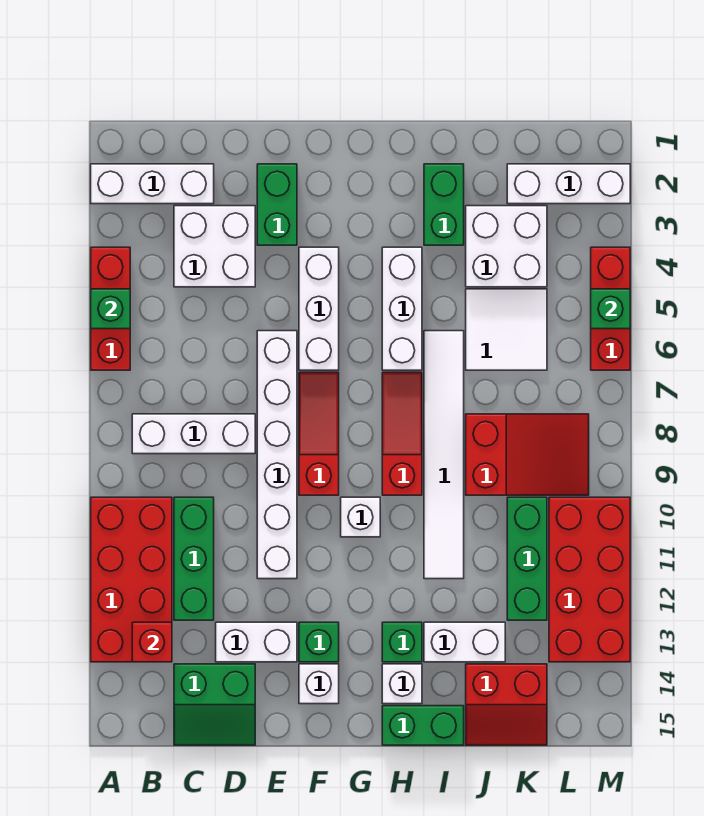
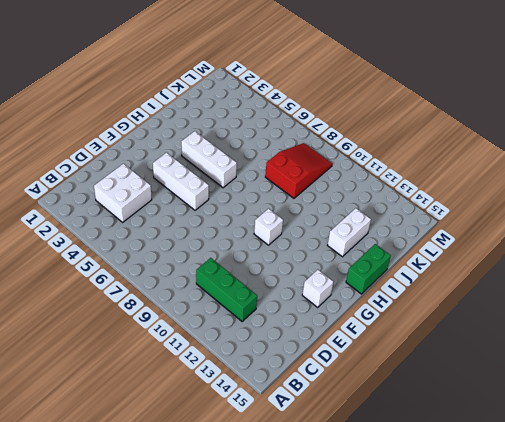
none -> white 1x3 brick [91,164,214,204]
none -> red 1x3 brick [91,247,130,370]
none -> red 2x4 brick [91,497,172,662]
none -> white 1x3 brick [132,414,255,454]

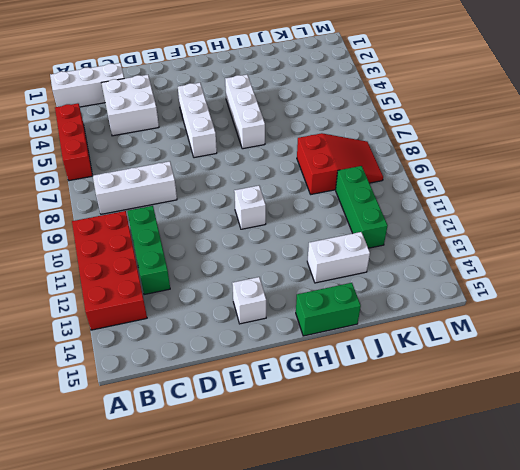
none -> green 2x2 slope [174,664,255,745]
none -> white 1x2 brick [216,622,297,662]
none -> green 1x2 brick [257,164,297,245]
none -> white 1x6 brick [257,331,297,579]

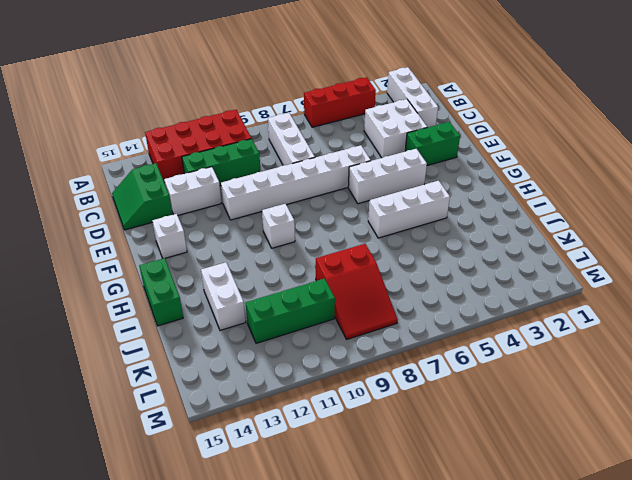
white 1x2 brick [164,167,221,215] -> white 1x2 brick turned to [216,622,297,662]
none -> red 1x3 slope [299,372,339,495]
none -> green 1x1 brick [299,622,339,662]
none -> red 1x3 slope [382,372,422,495]
none -> green 1x1 brick [382,622,422,662]

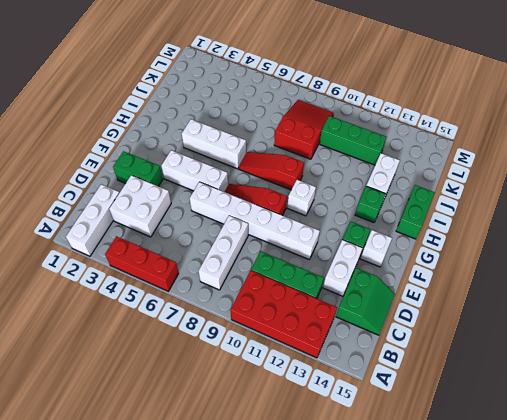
none -> white 1x1 brick [382,664,422,704]
none -> green 1x2 brick [424,164,464,245]
none -> white 1x6 tile [424,331,464,579]
none -> white 2x2 brick [466,206,547,287]

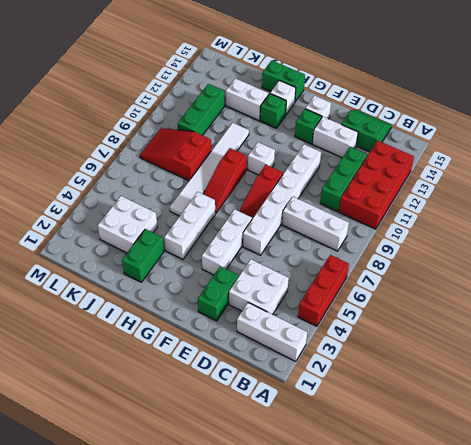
none -> white 2x2 tile [466,289,547,370]
none -> red 2x2 slope [466,664,547,745]
none -> white 1x3 brick [507,164,630,204]
none -> red 2x4 brick [549,497,630,662]

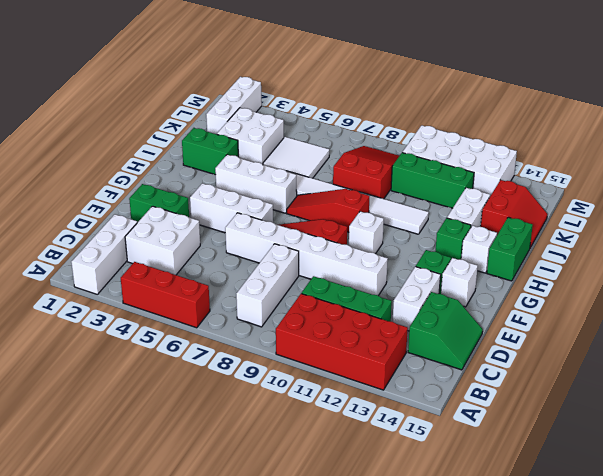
white 2x4 brick [402,125,517,196] -> red 2x4 brick [549,497,630,662]
none -> red 1x3 brick [591,247,630,370]
none -> green 1x1 brick [91,289,130,329]
none -> red 1x1 brick [132,622,172,662]
none -> green 1x1 brick [591,289,630,329]

